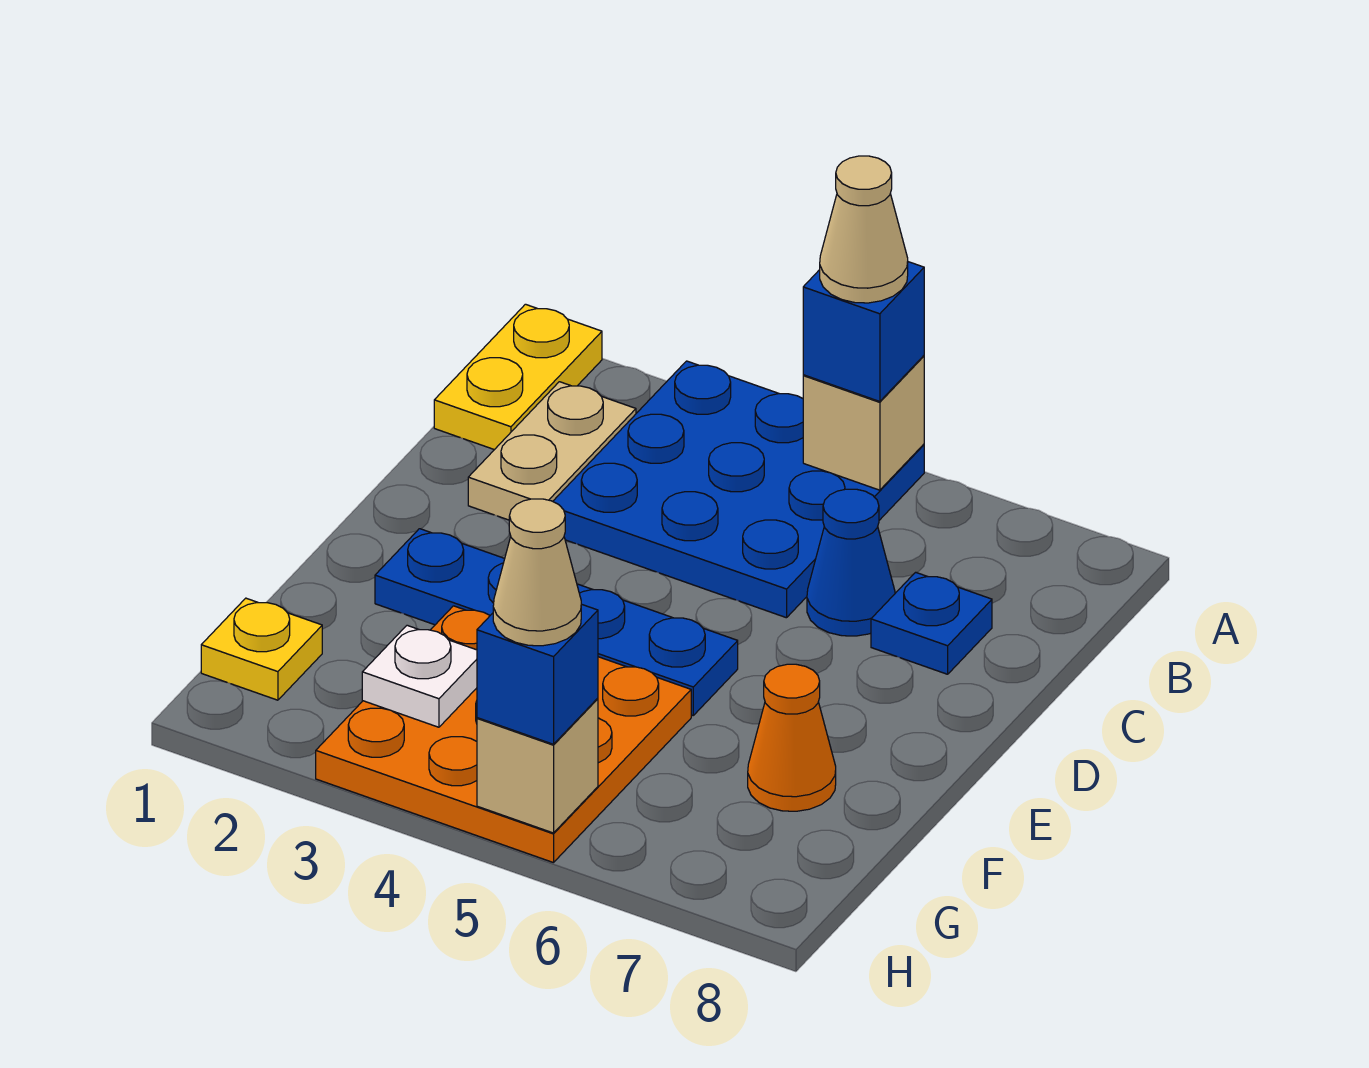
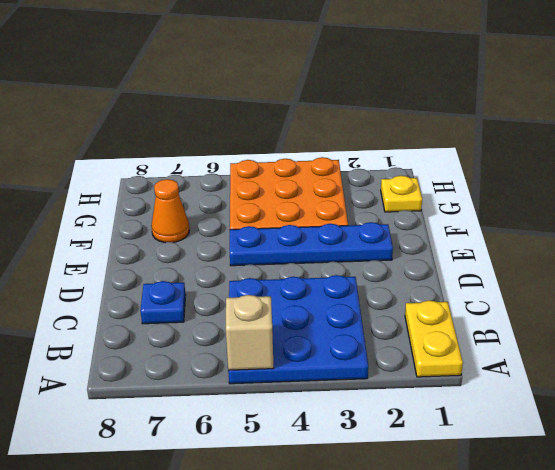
none -> tan 1x2 plate [468,382,636,520]
none -> blue 1x1 cone [807,489,895,636]
none -> white 1x1 plate [362,625,477,727]

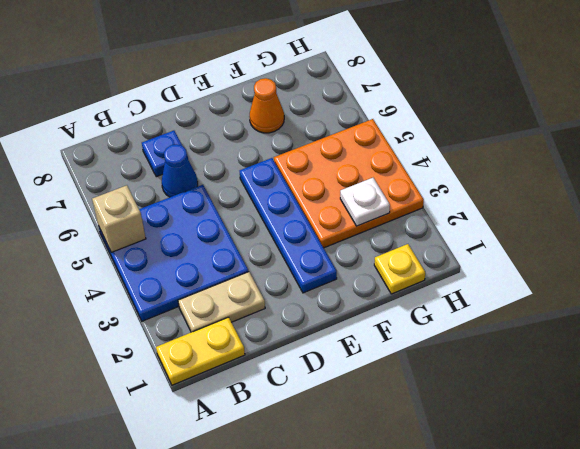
none -> tan 1x1 brick [477,699,598,833]
none -> blue 1x1 brick [803,262,924,402]
none -> blue 1x1 brick [477,604,598,744]

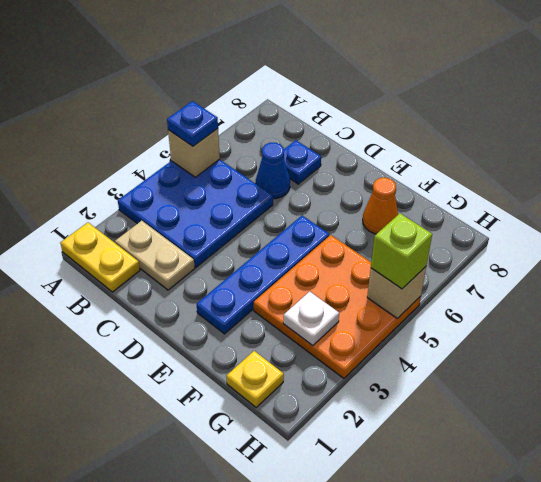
blue 1x1 plate [167,101,218,146] -> blue 1x1 brick [803,262,924,402]
lime 1x1 brick [371,213,432,289] -> blue 1x1 brick [477,604,598,744]
none -> tan 1x1 cone [820,156,908,303]
none -> tan 1x1 cone [493,499,581,646]

